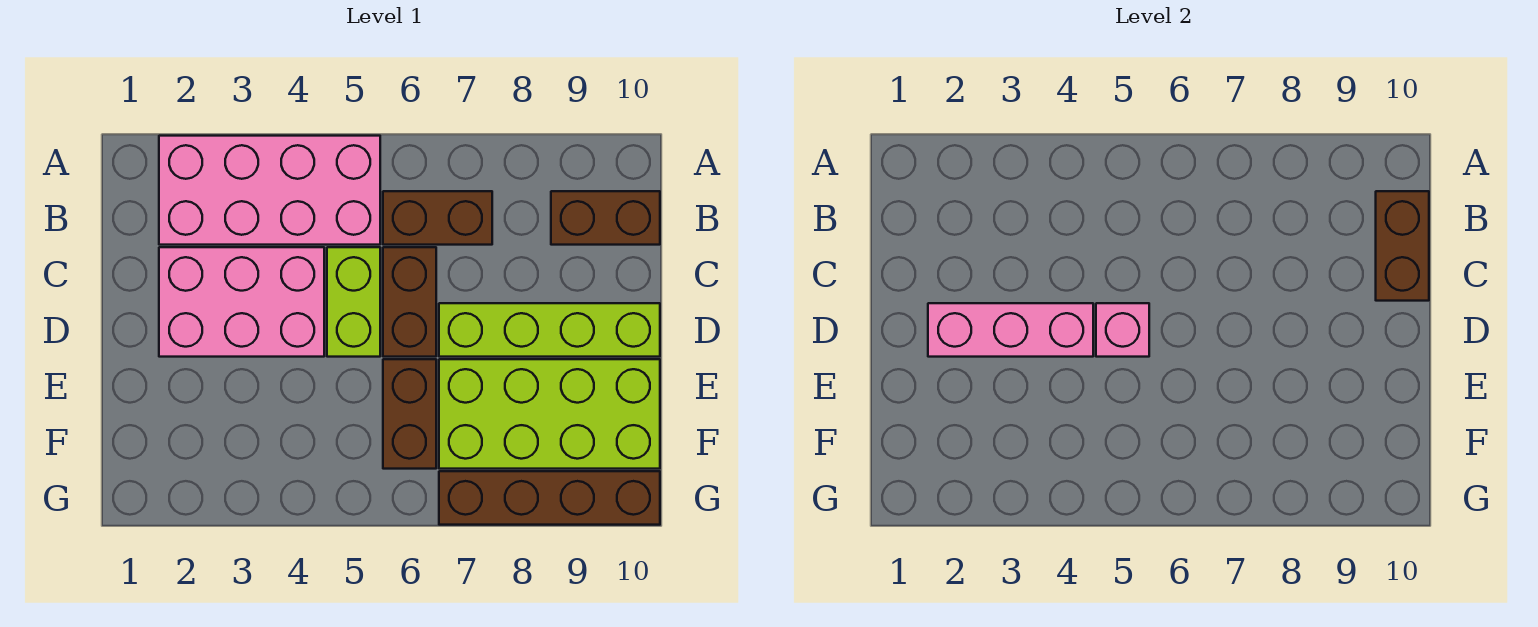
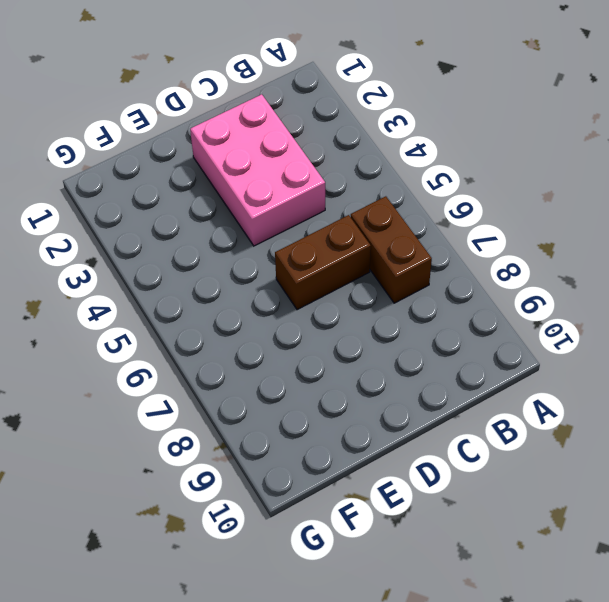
none -> pink 2x4 brick [159,136,380,245]
none -> brown 1x2 brick [551,191,660,245]
none -> lime 1x2 brick [327,247,380,357]

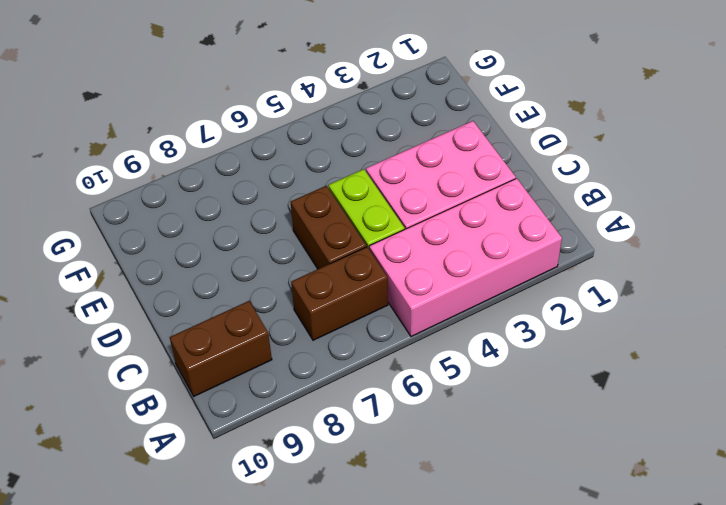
none -> lime 1x4 brick [439,303,660,357]
none -> brown 1x2 brick [383,359,436,469]
none -> lime 2x4 brick [439,359,660,469]

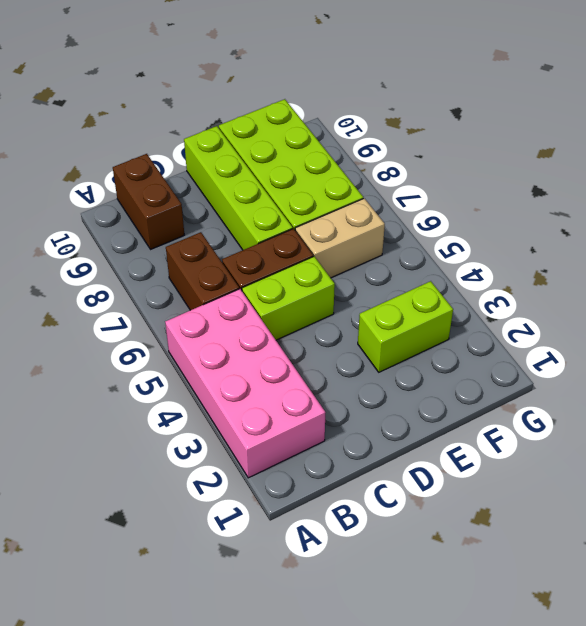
lime 1x2 brick [358,281,453,372] -> none
tan 1x2 brick [295,198,385,278] -> brown 1x2 brick [383,359,436,469]
none -> pink 2x3 brick [159,247,324,357]
none -> brown 1x4 brick [439,471,660,525]
none -> brown 1x2 brick [1376,191,1429,301]

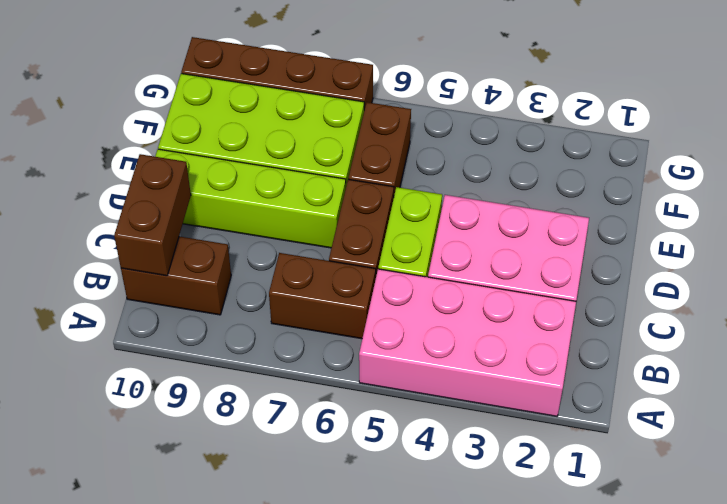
none -> pink 1x3 brick [928,303,1093,357]
none -> pink 1x1 brick [1096,303,1149,357]

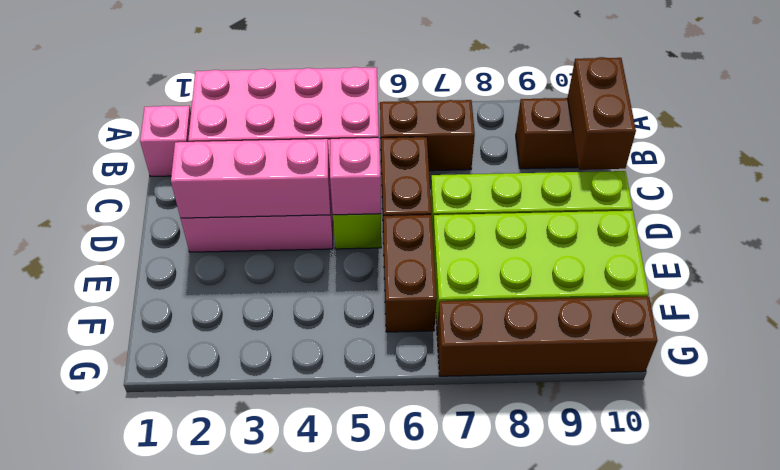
pink 1x1 brick [140,106,191,177] -> none

